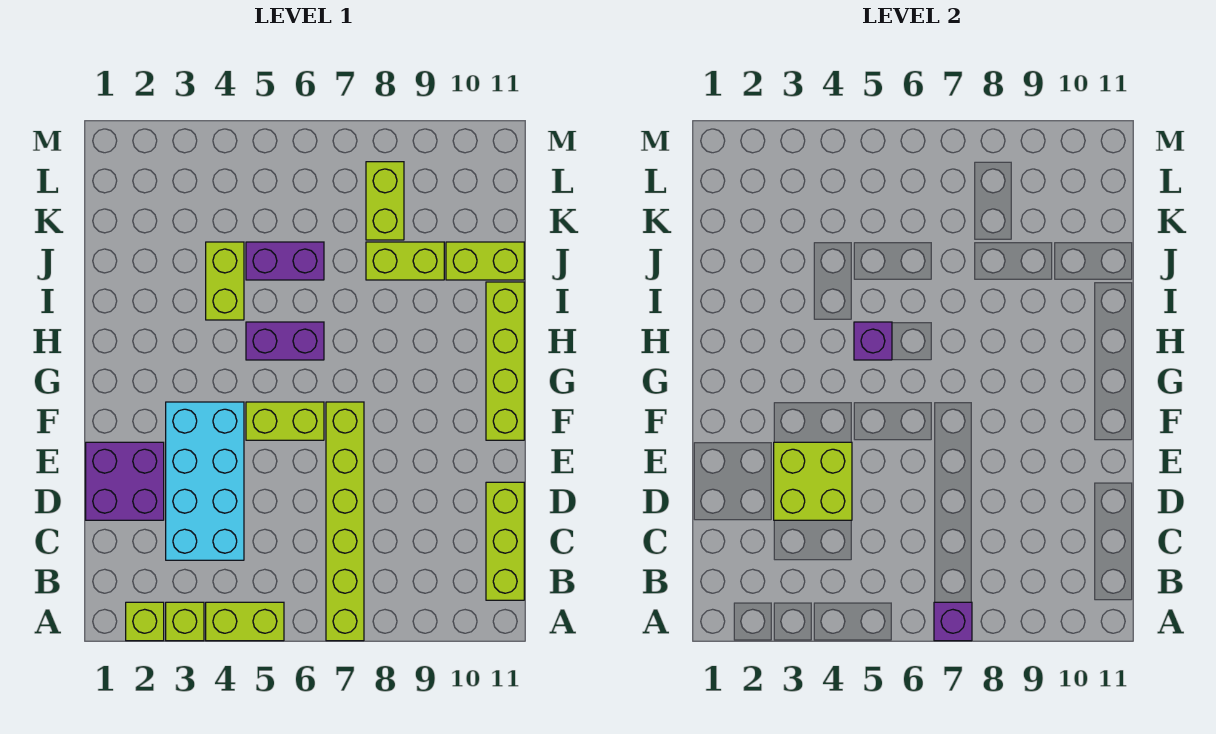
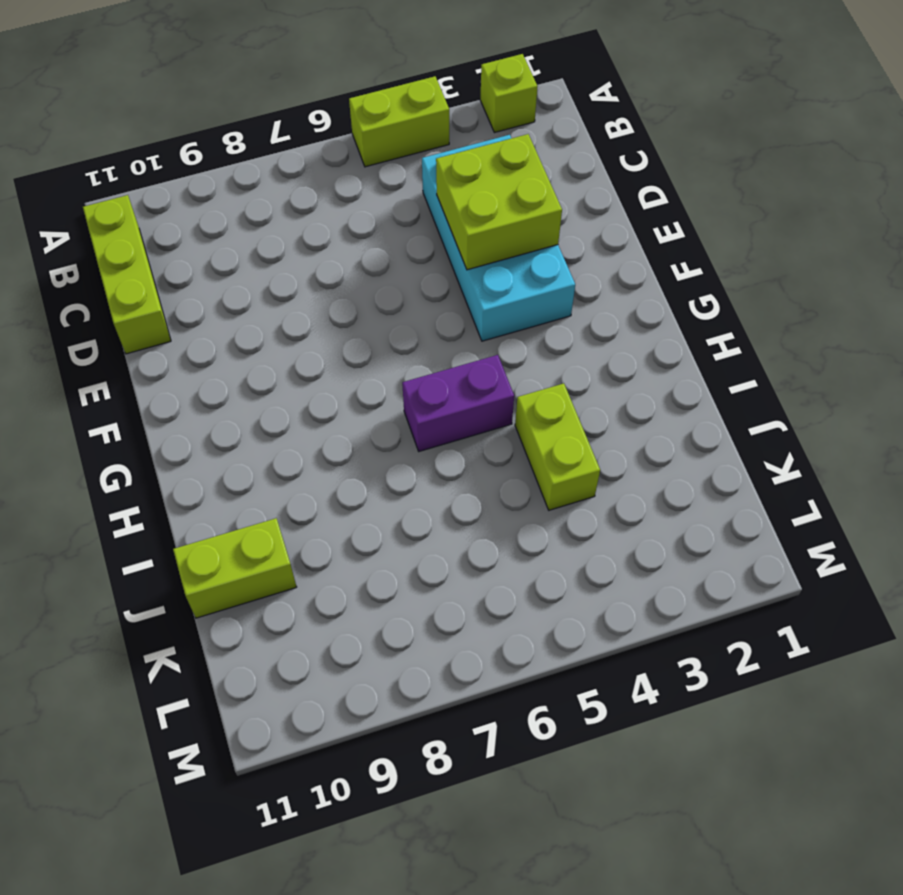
none -> lime 1x1 brick [166,602,204,641]
none -> lime 1x6 brick [326,402,364,641]
none -> purple 2x2 brick [86,442,164,520]

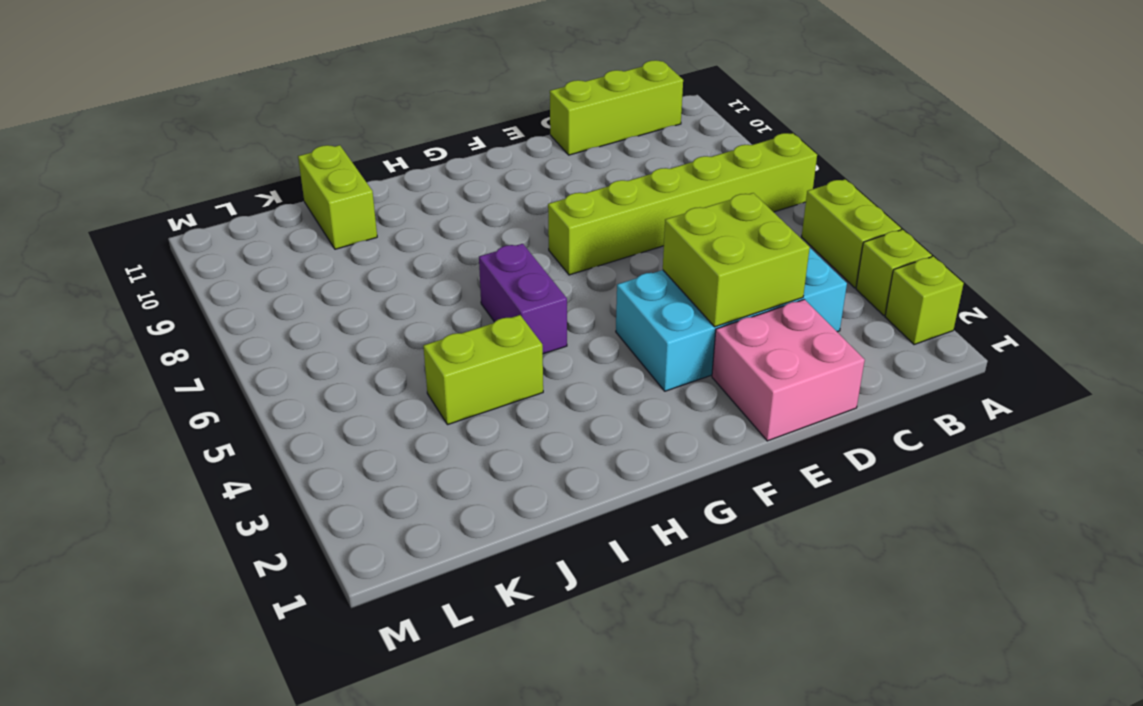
pink 2x2 brick [712,299,865,441] -> purple 2x2 brick [86,442,164,520]
none -> lime 1x2 brick [246,402,324,440]
none -> lime 1x4 brick [486,282,524,440]
none -> purple 1x2 brick [246,242,324,280]

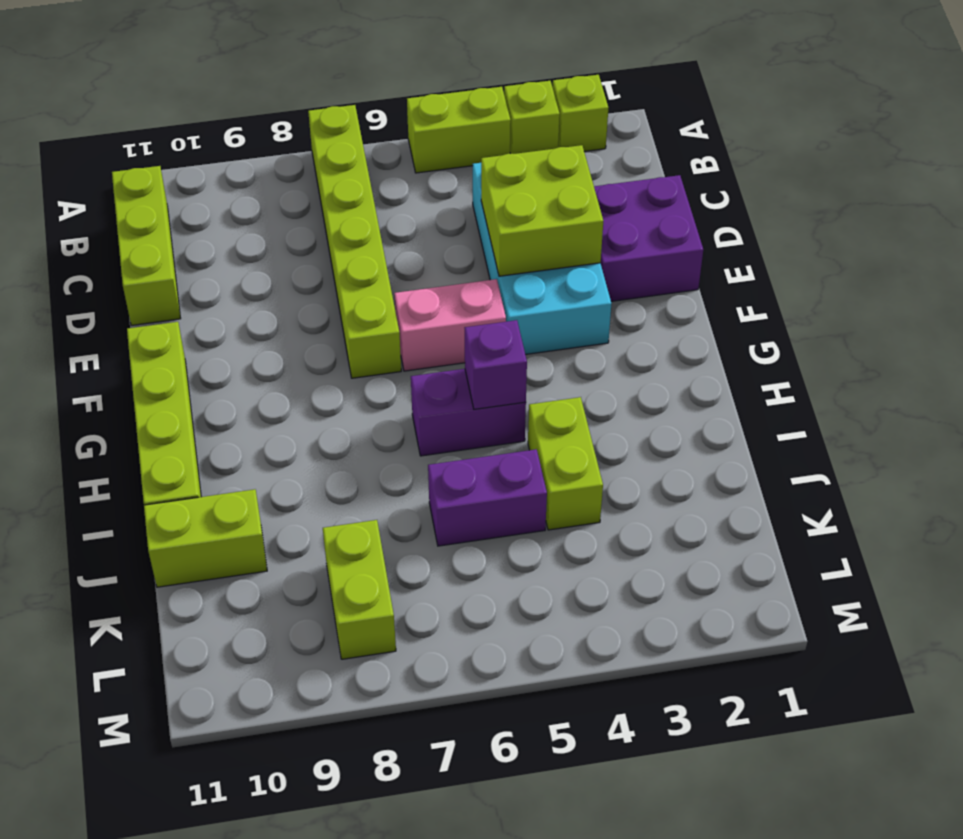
pink 1x2 brick [394,279,506,371] -> lime 1x2 brick [246,402,324,440]
none -> lime 1x2 brick [366,242,444,280]
none -> purple 1x1 brick [934,602,972,641]

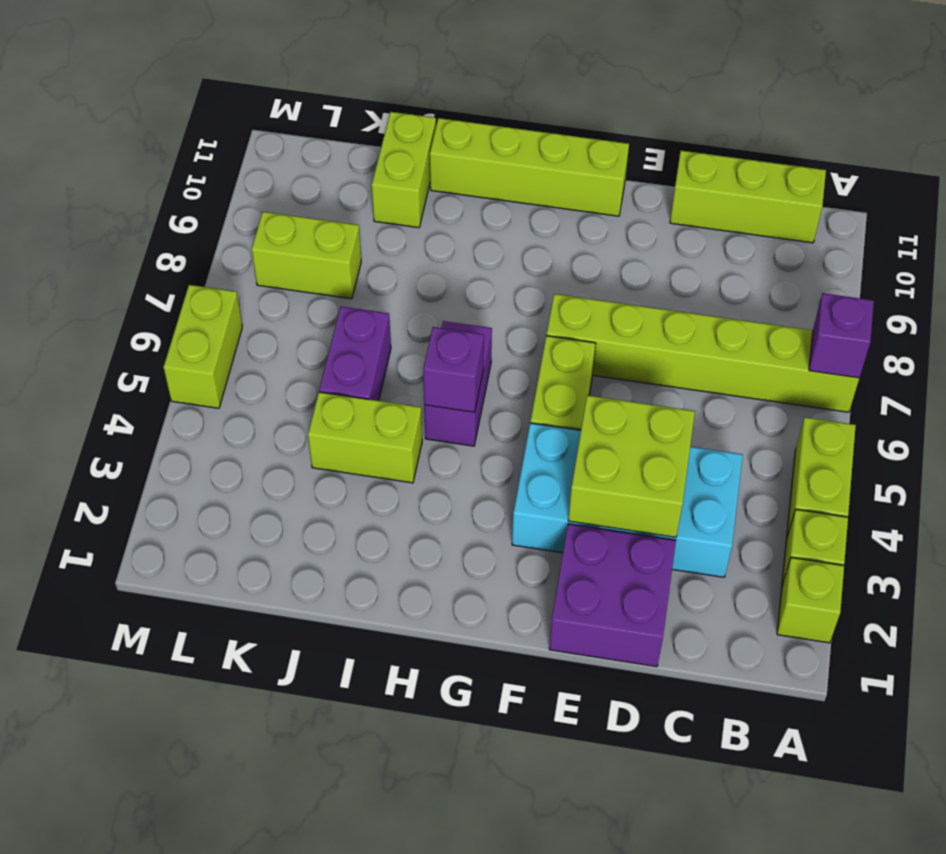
lime 1x2 brick [164,285,242,408] -> lime 1x2 brick moved to [366,242,444,280]

